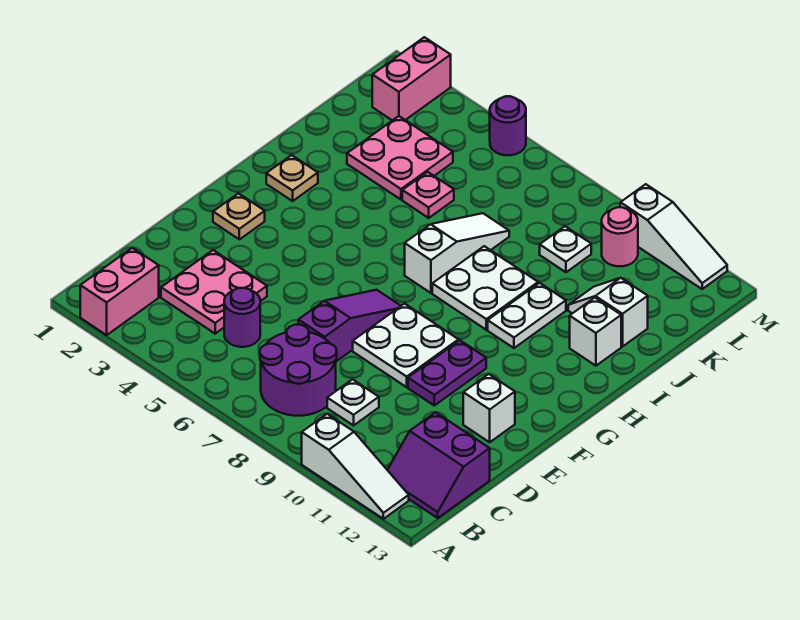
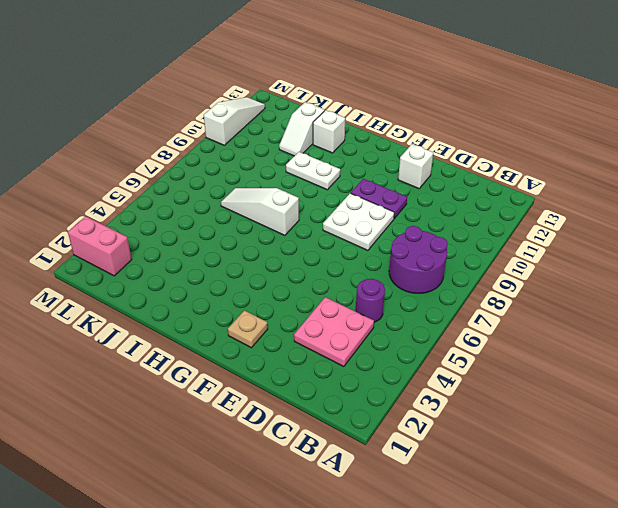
none -> pink 1x2 brick [80,248,159,335]
none -> white 1x3 slope [302,414,409,519]
none -> purple 2x2 slope [388,412,490,518]

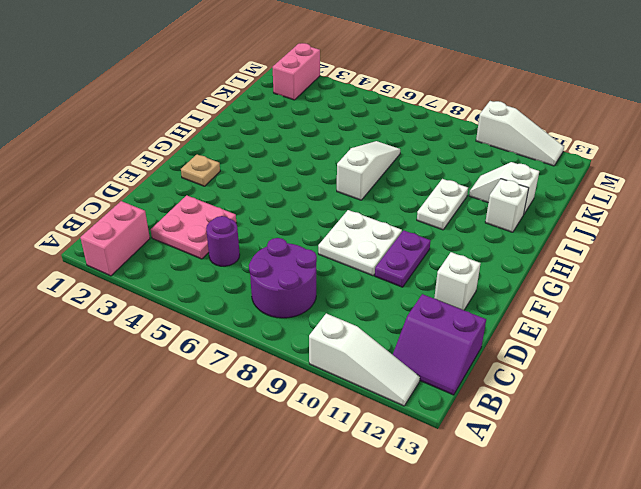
none -> white 1x1 plate [327,379,379,425]
none -> purple 1x3 slope [298,290,401,361]
none -> tan 1x1 plate [266,155,318,201]

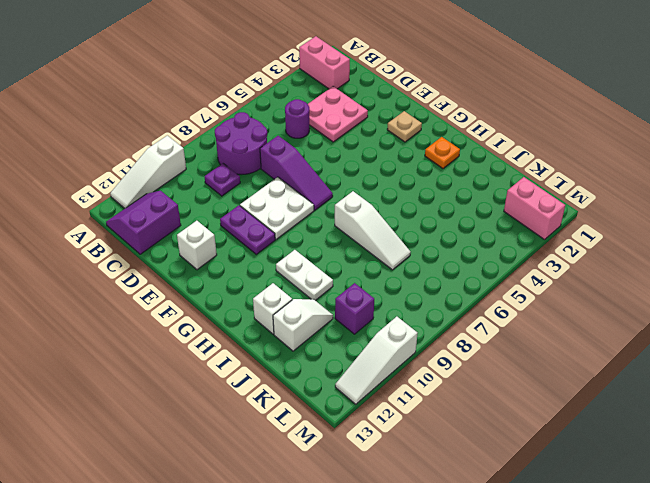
purple 1x1 plate [205,164,240,196] -> white 1x1 plate [327,379,379,425]
orange 1x1 plate [425,137,460,168] -> tan 1x1 plate [266,155,318,201]
purple 1x1 brick [335,283,374,334] -> none
none -> white 2x2 plate [432,246,538,330]
none -> pink 2x2 plate [347,116,453,200]
none -> pink 1x1 plate [402,172,454,218]

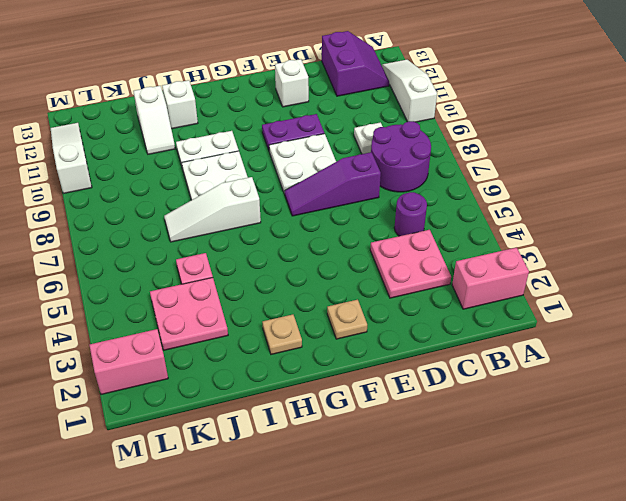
none -> white 1x1 plate [540,226,591,272]
none -> pink 1x1 round brick [602,207,638,266]
none -> purple 1x1 round brick [490,96,526,155]

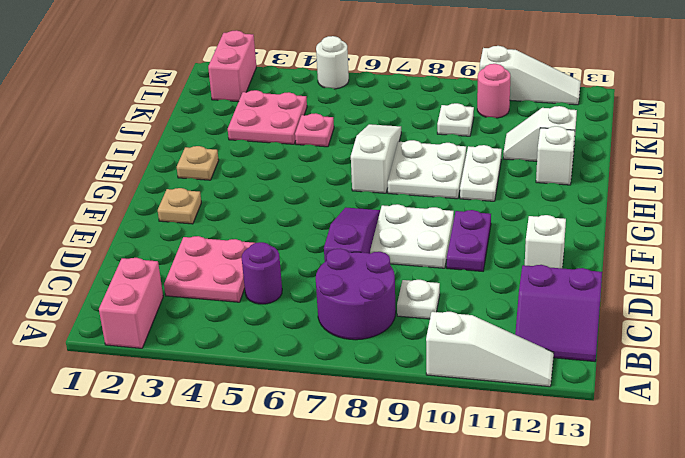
white 1x1 round brick [316,36,349,89] -> purple 1x1 round brick [490,96,526,155]

